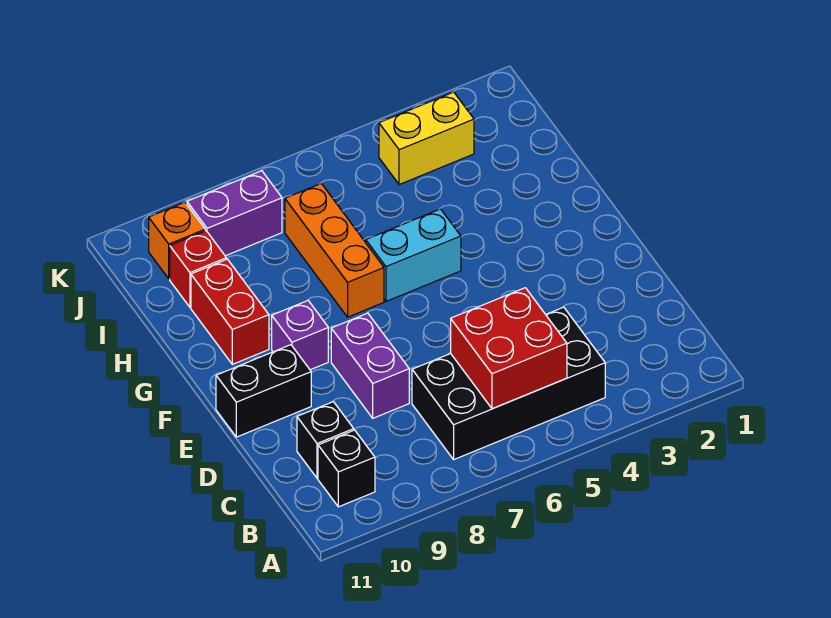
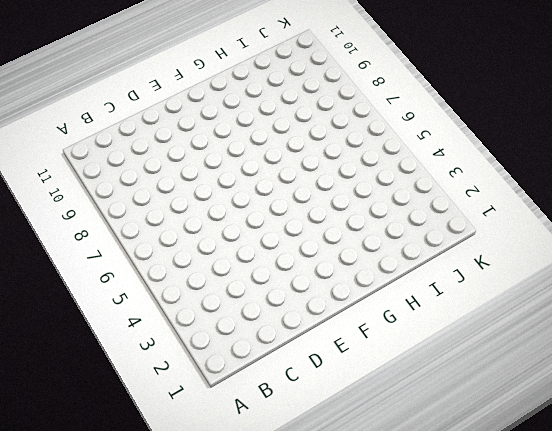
none -> black 2x4 brick [412,307,605,459]
none -> black 1x1 brick [318,430,375,507]
none -> black 1x1 brick [297,402,354,478]

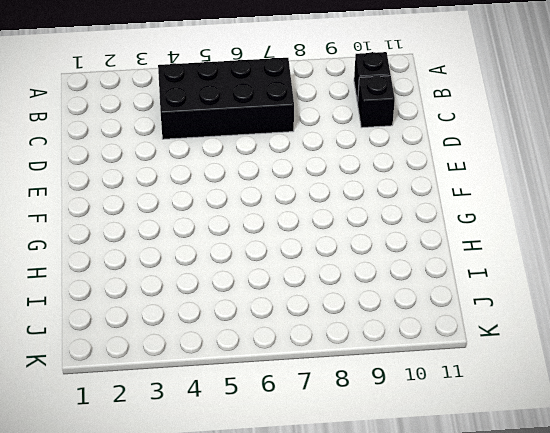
none -> purple 1x2 brick [331,313,409,418]
none -> black 1x2 brick [216,345,311,437]
none -> purple 1x1 brick [272,301,328,370]

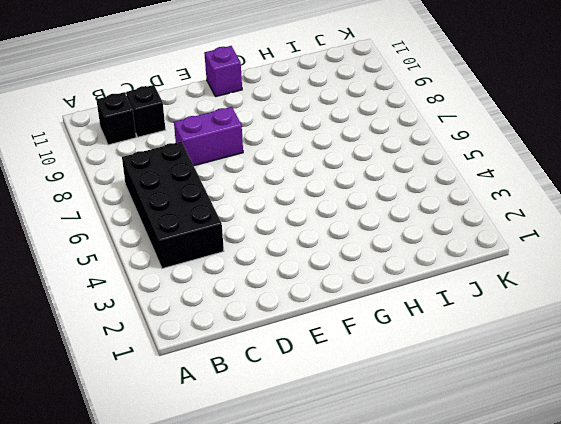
purple 1x1 brick [204,46,242,97] -> purple 1x1 brick moved to [272,301,328,370]
none -> black 1x2 brick [216,345,311,437]
none -> cyan 1x2 brick [366,209,461,301]
none -> orange 1x3 brick [285,184,384,317]

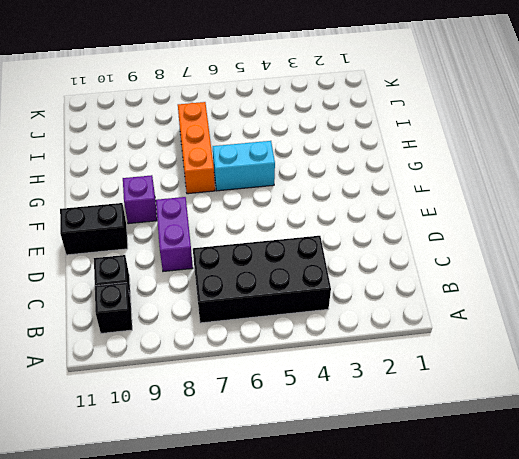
none -> red 1x2 brick [191,259,269,364]
none -> red 1x1 brick [170,231,226,307]
none -> yellow 1x2 brick [379,92,474,185]

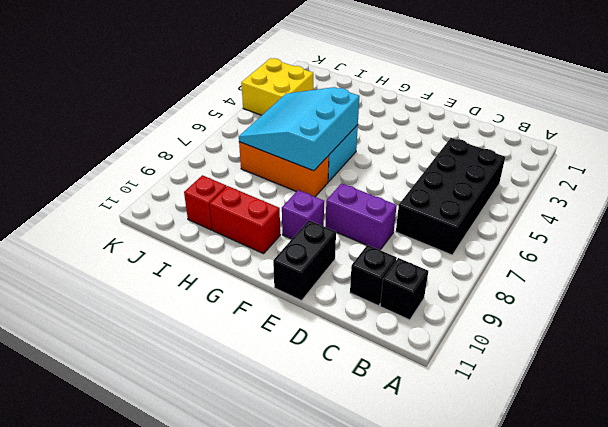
cyan 3x3 slope [239,87,360,171] -> none
yellow 2x2 brick [241,58,313,115] -> yellow 1x2 brick [379,92,474,185]
none -> purple 1x2 brick [187,171,282,256]
none -> orange 1x1 brick [149,202,205,279]
none -> red 2x2 brick [451,288,567,409]

